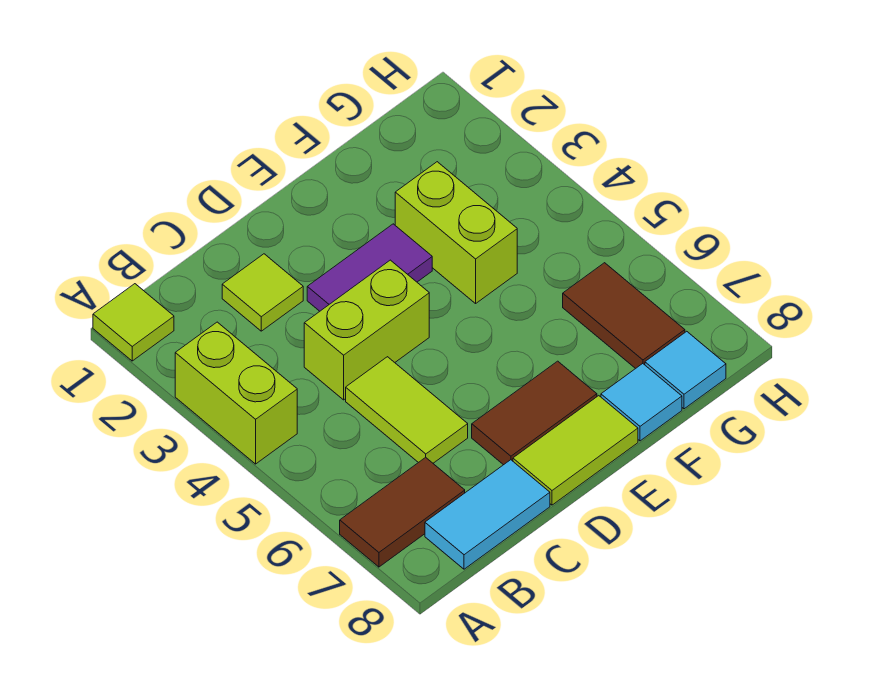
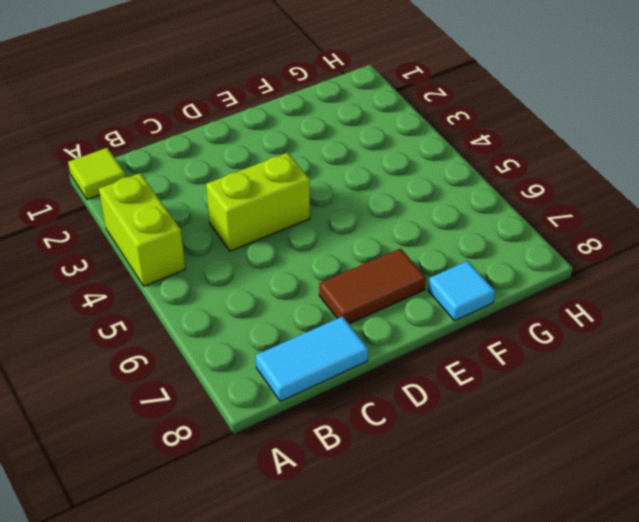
none -> brown 1x2 tile [340,457,465,567]
none -> lime 1x1 tile [222,254,303,331]
none -> lime 1x2 tile [346,357,468,463]

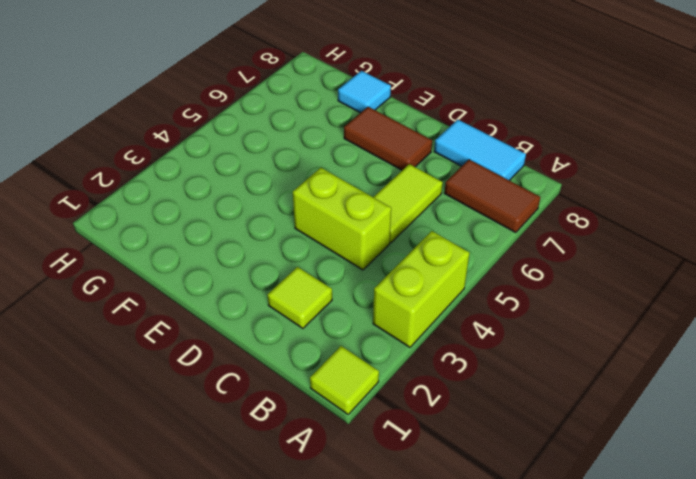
none -> purple 1x2 tile [307,224,432,311]
none -> lime 1x2 tile [513,396,638,505]
none -> lime 1x2 brick [395,162,517,303]

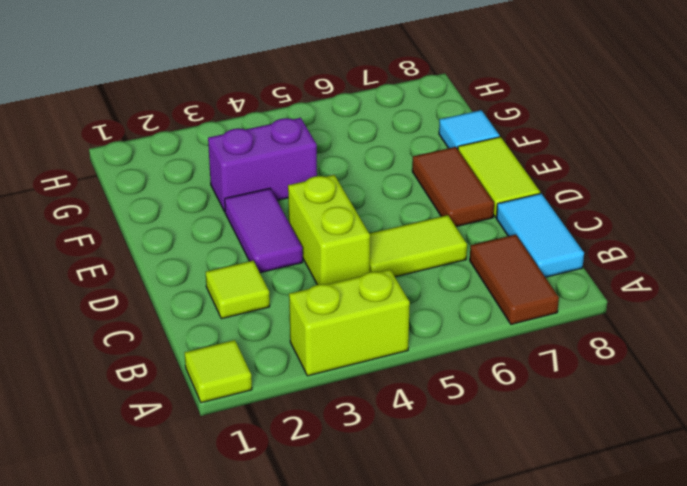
purple 1x2 brick [208,118,317,212] -> lime 1x2 brick [395,162,517,303]
none -> brown 1x2 tile [563,263,685,369]
none -> cyan 1x1 tile [645,331,726,409]

